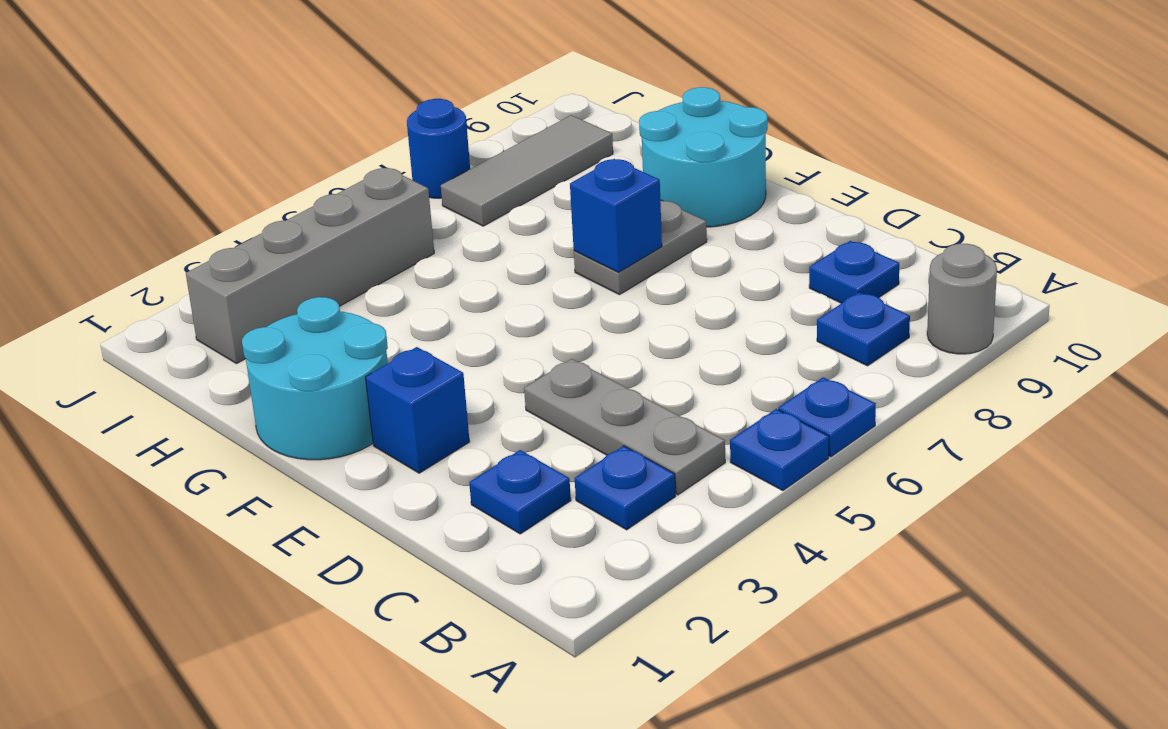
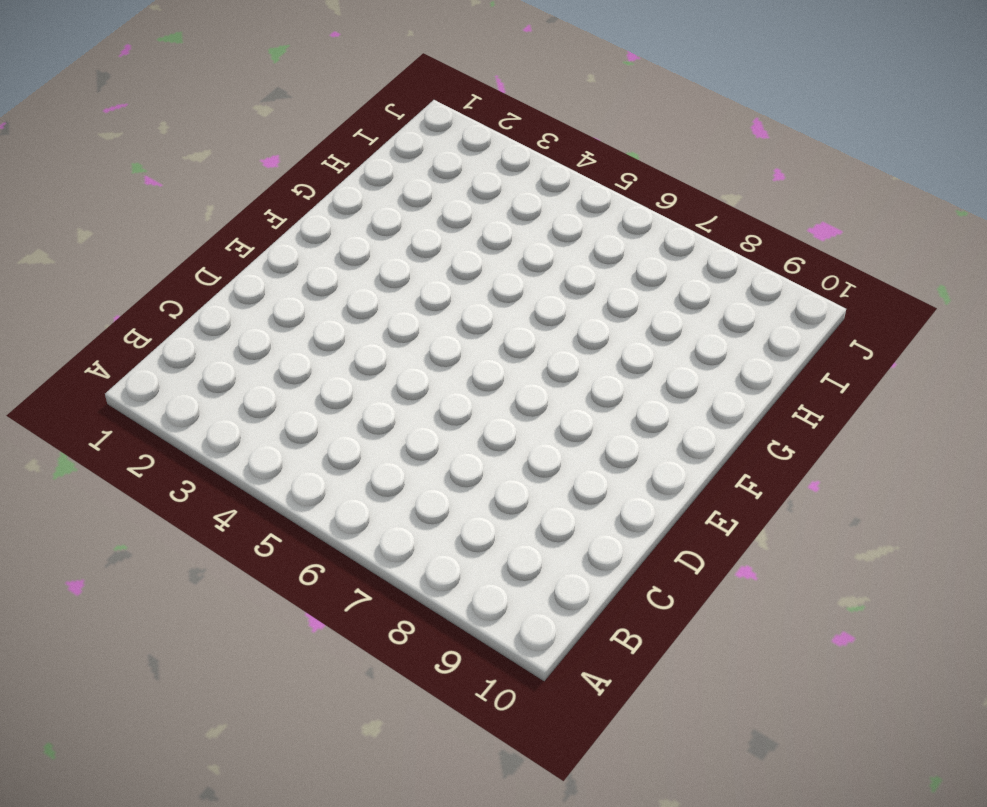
none -> blue 1x1 plate [730,409,829,491]
none -> blue 1x1 plate [778,377,876,457]
none -> grey 1x1 round brick [927,244,997,354]

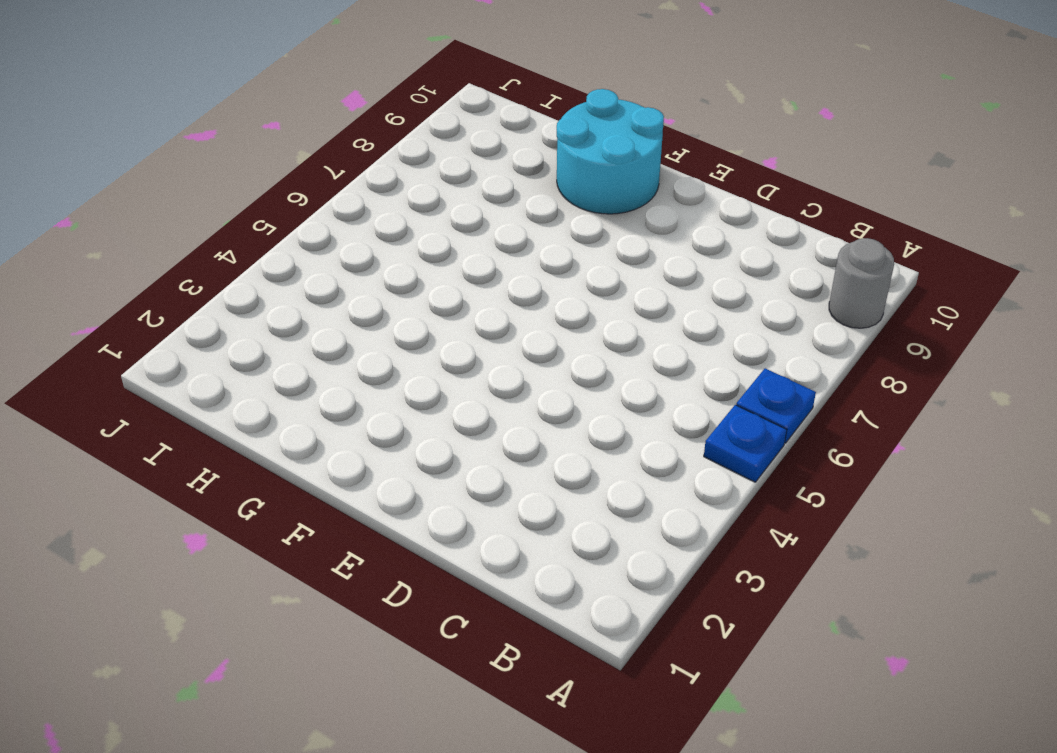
none -> blue 1x1 plate [575,446,676,530]
none -> grey 1x3 plate [524,359,725,495]
none -> blue 1x1 plate [817,292,910,366]

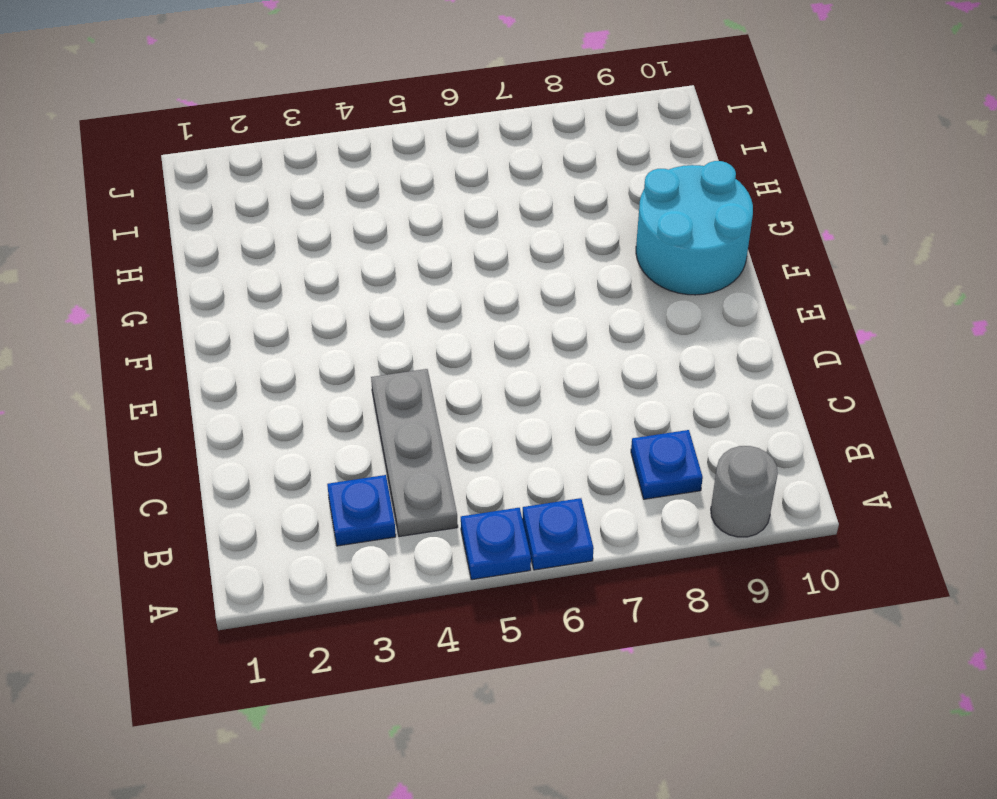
none -> blue 1x1 plate [469,450,571,534]
none -> blue 1x1 plate [809,241,899,303]
none -> blue 1x1 brick [365,347,470,473]

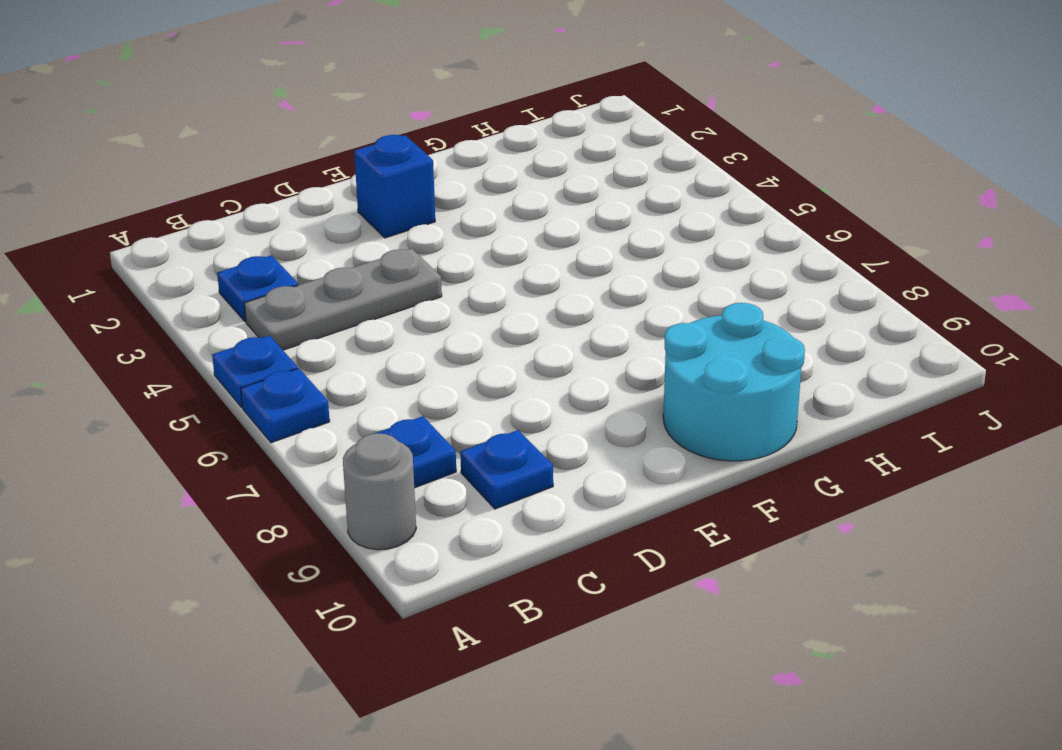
none -> blue 1x1 plate [469,450,571,534]
none -> cyan 2x2 round brick [242,297,388,460]
none -> grey 1x2 plate [574,200,707,295]

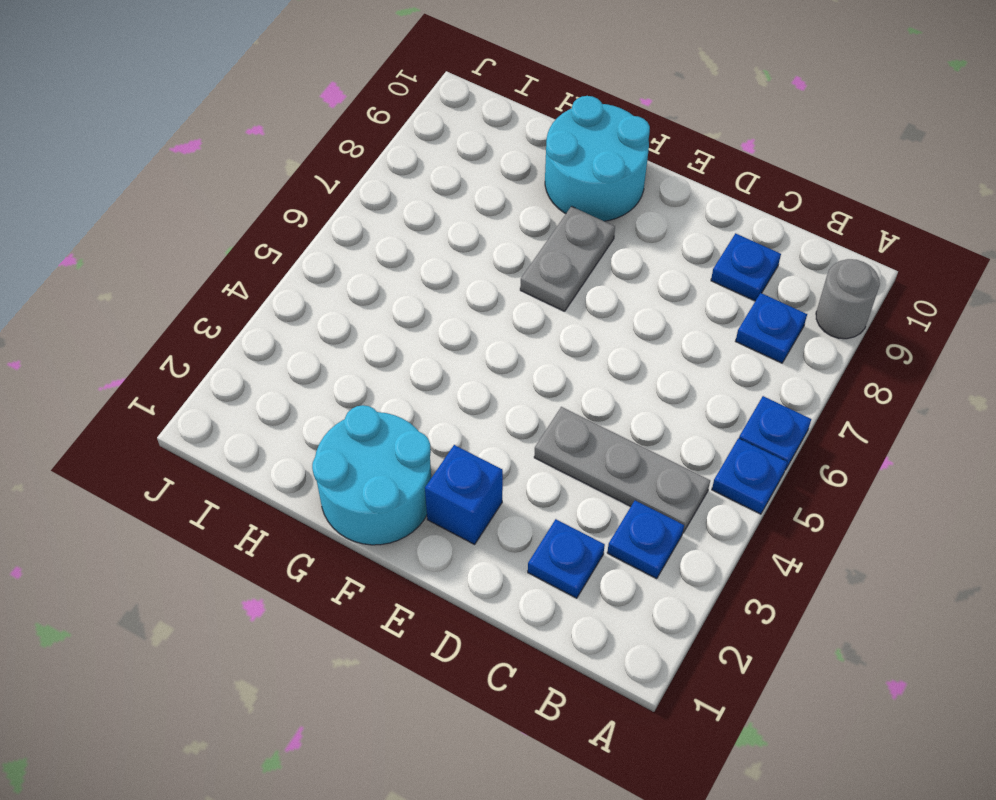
none -> grey 1x4 brick [186,168,434,364]
none -> grey 1x3 tile [441,115,613,226]
none -> blue 1x1 round brick [407,99,470,198]

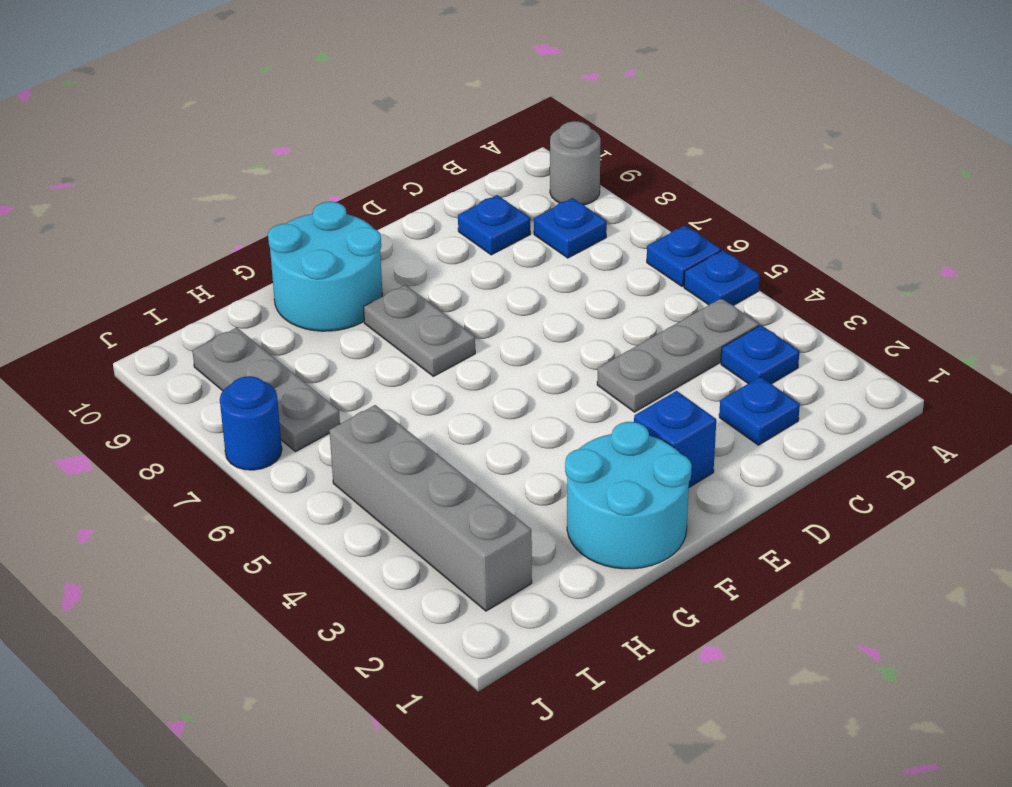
grey 1x3 plate [192,328,340,452] -> grey 1x3 tile [441,115,613,226]
none -> blue 1x1 brick [570,159,662,272]

